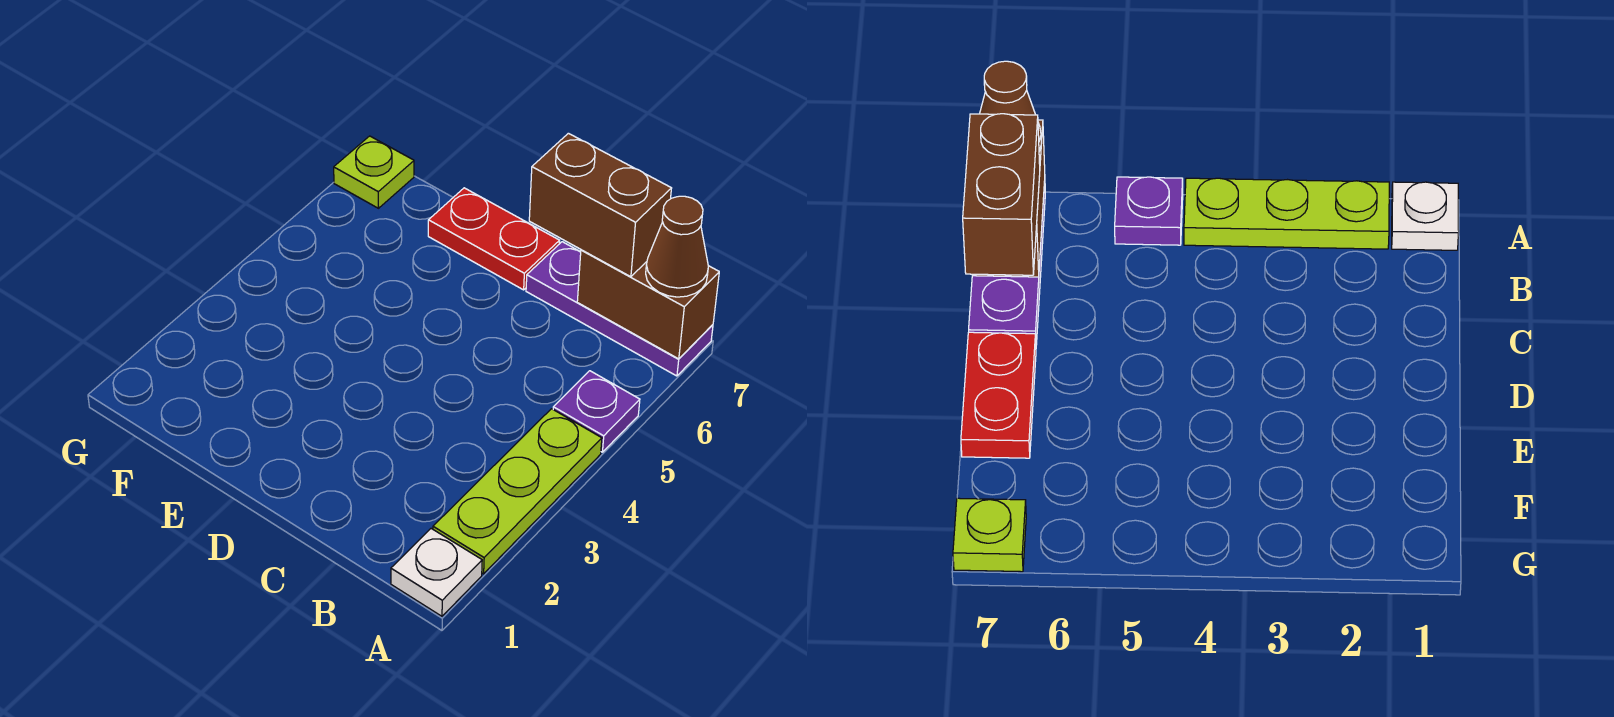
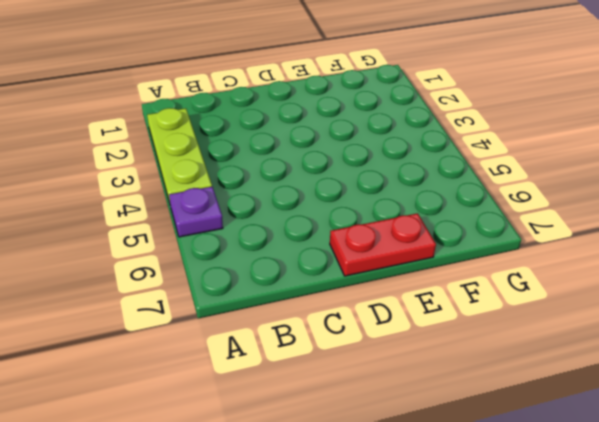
none -> white 1x1 plate [391,529,482,616]
none -> purple 1x3 plate [526,242,713,376]

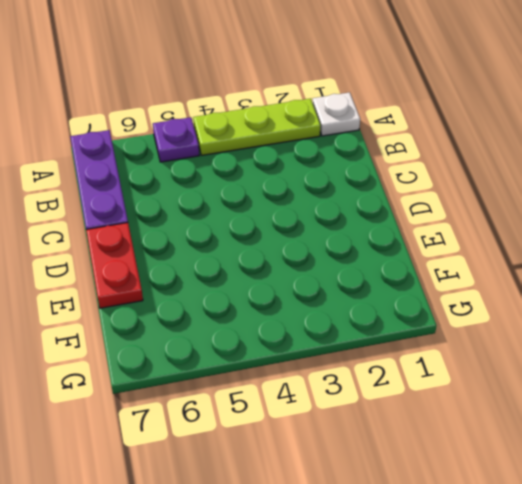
none -> lime 1x1 plate [334,136,414,208]
none -> brown 1x2 brick [577,250,719,359]

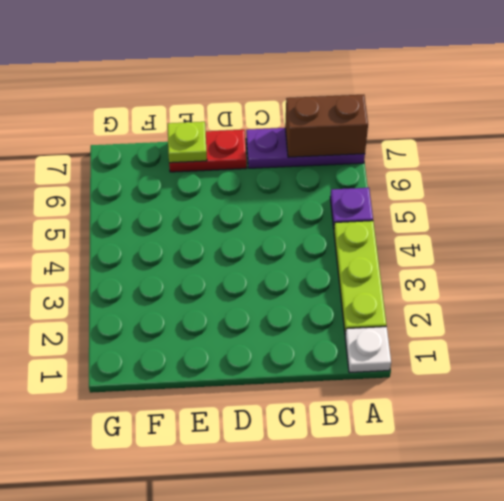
lime 1x1 plate [168,122,207,163] -> lime 1x1 plate moved to [334,136,414,208]
none -> brown 1x1 cone [646,196,708,297]
none -> brown 1x2 brick [529,133,672,277]

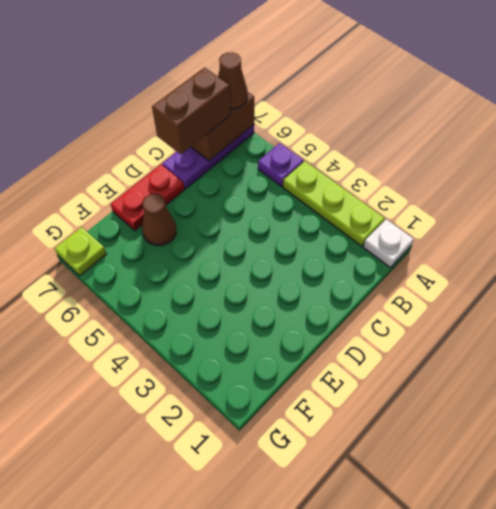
brown 1x1 cone [142,194,176,246] -> none

